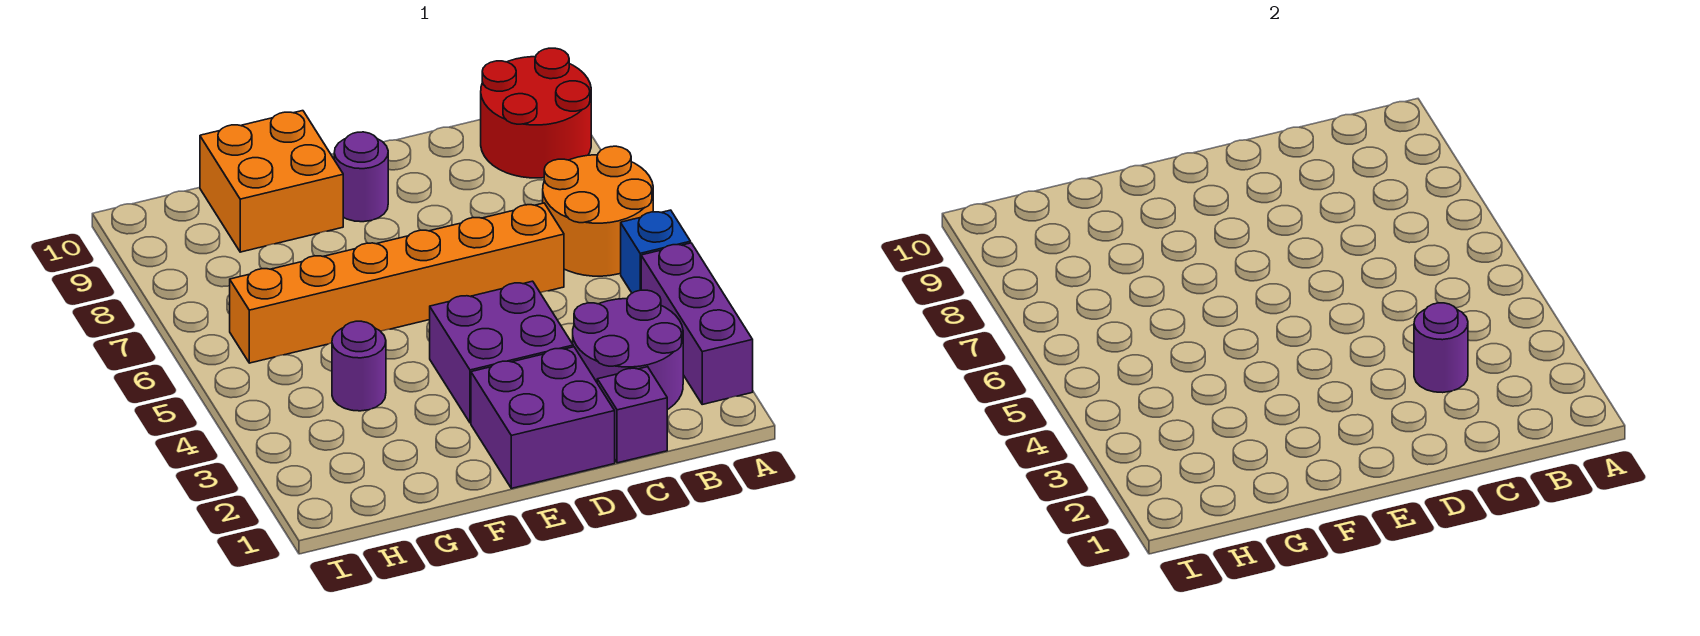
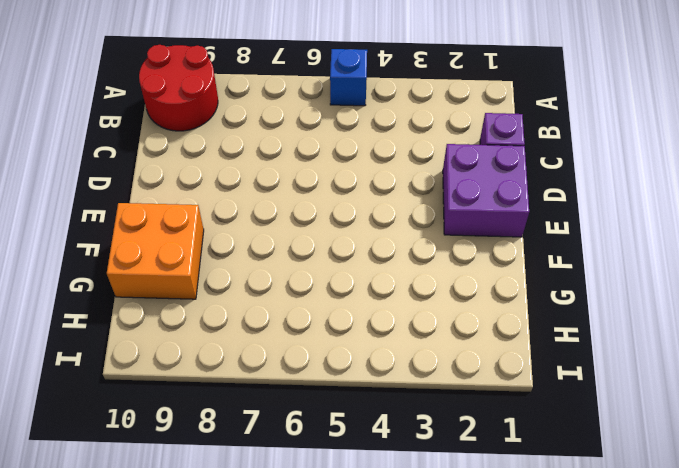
none -> purple 1x3 brick [641,243,753,404]
none -> orange 2x2 round brick [543,146,653,276]
none -> purple 2x2 round brick [573,290,683,410]

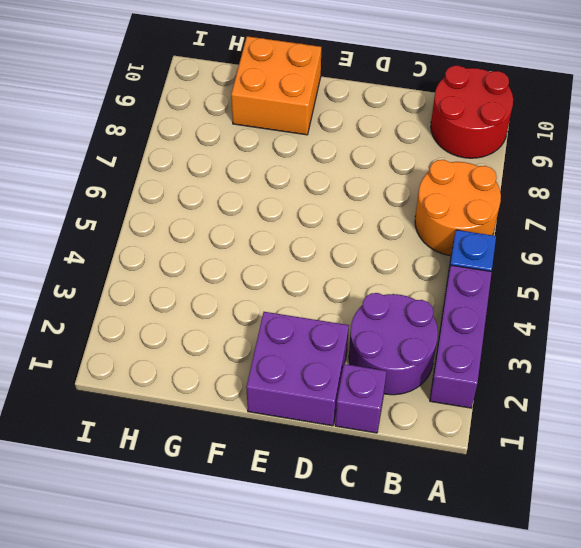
none -> orange 1x6 brick [230,203,564,363]
none -> purple 2x2 brick [430,281,573,423]
none -> purple 1x1 round brick [334,132,388,222]

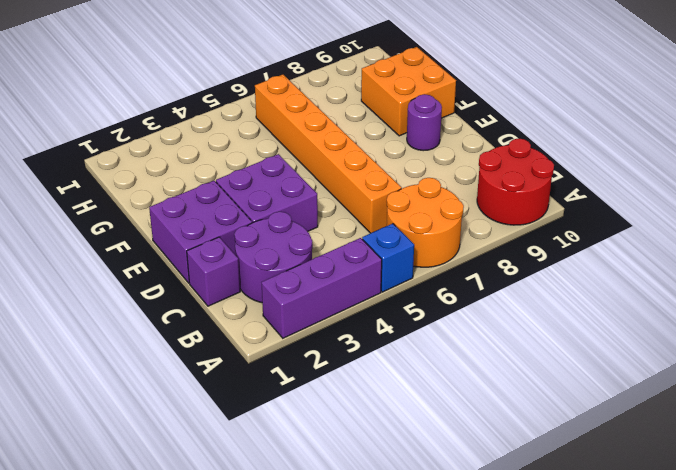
none -> purple 1x1 round brick [332,321,386,411]
none -> purple 1x1 round brick [1414,303,1468,393]

